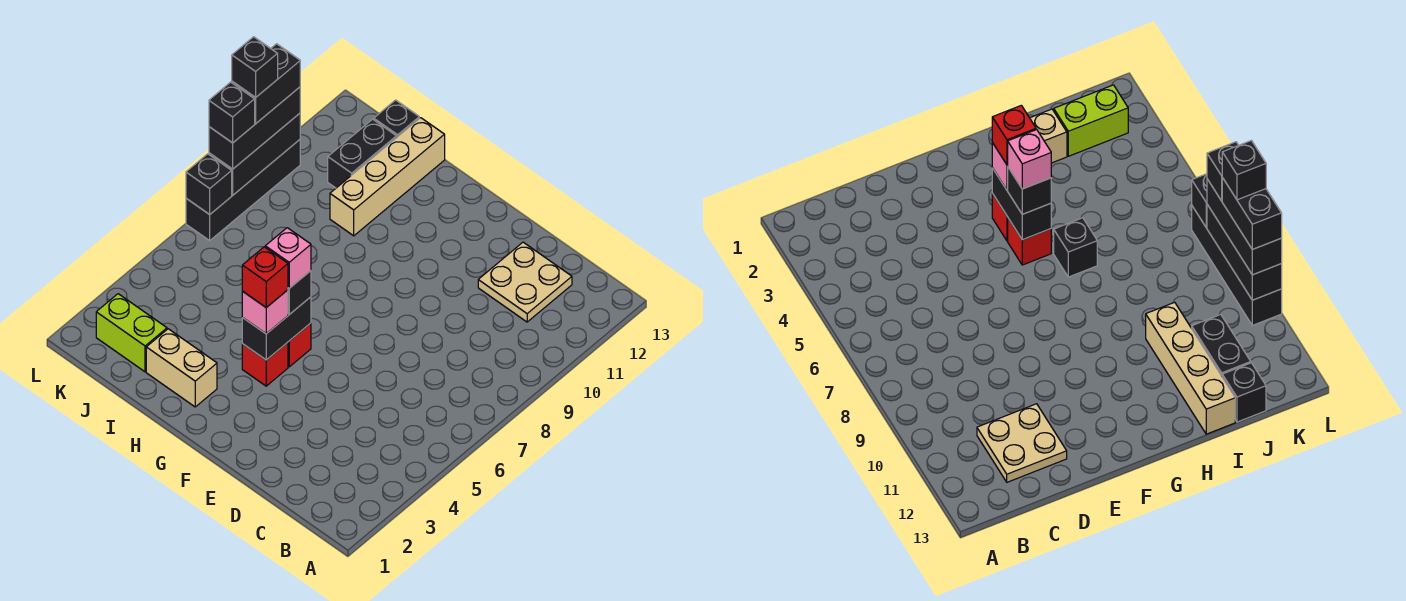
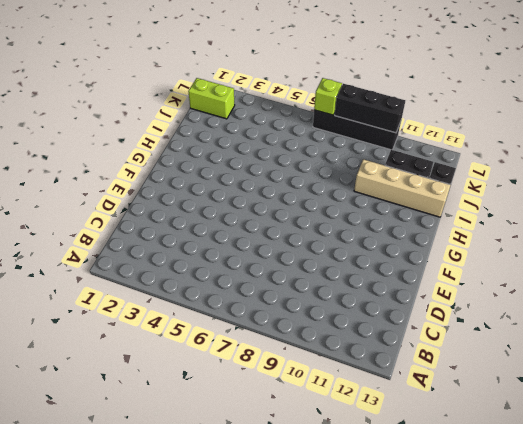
lime 1x2 brick [188,78,235,119] -> lime 1x2 brick turned to [96,294,167,372]
lime 1x1 brick [314,78,342,115] -> black 1x1 brick [186,154,232,214]
none -> tan 2x2 plate [478,242,572,322]
none -> red 1x1 brick [242,342,288,386]
none -> red 1x1 brick [288,323,311,367]

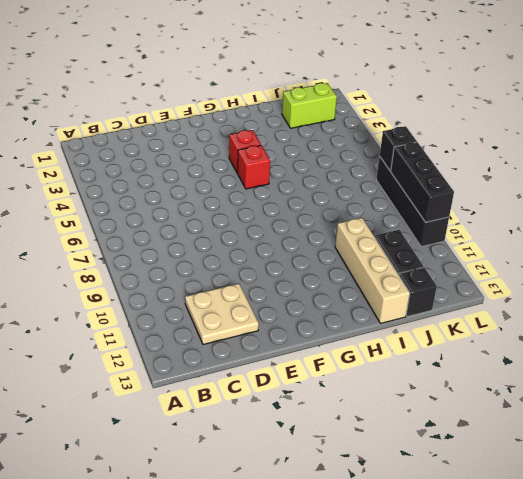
none -> tan 1x2 brick [146,329,217,407]
none -> black 1x1 brick [1054,218,1097,277]
none -> black 1x2 brick [242,297,311,360]

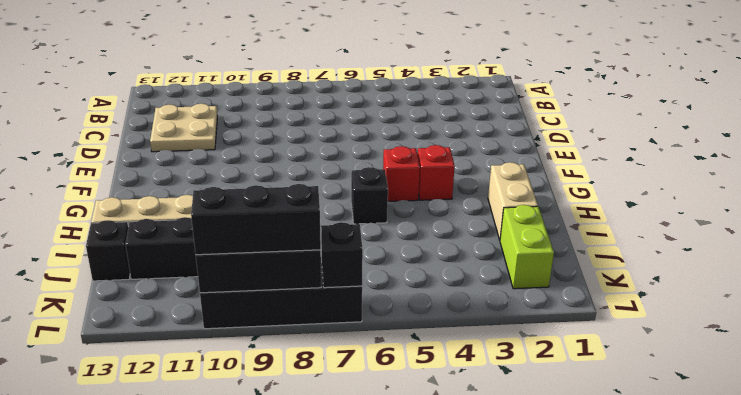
none -> black 1x2 brick [242,297,311,360]
none -> pink 1x1 brick [242,290,288,334]
none -> black 1x1 brick [288,271,311,314]

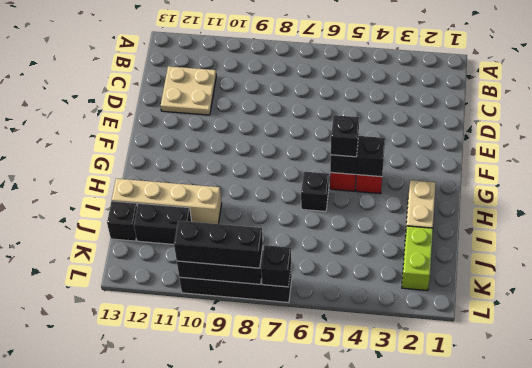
none -> pink 1x1 brick [242,290,288,334]
none -> red 1x1 brick [242,247,288,307]
none -> pink 1x1 brick [265,228,311,288]

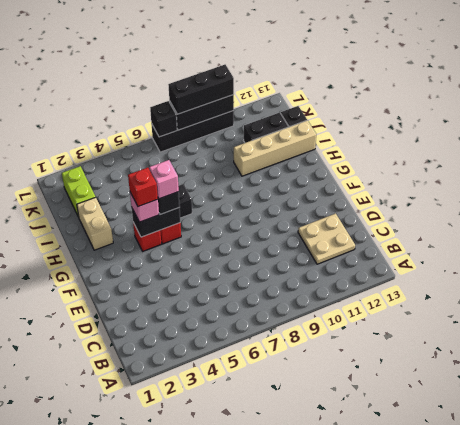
none -> black 1x1 brick [209,82,255,143]
none -> black 1x2 brick [232,44,300,123]
none -> black 1x1 brick [232,37,278,97]

